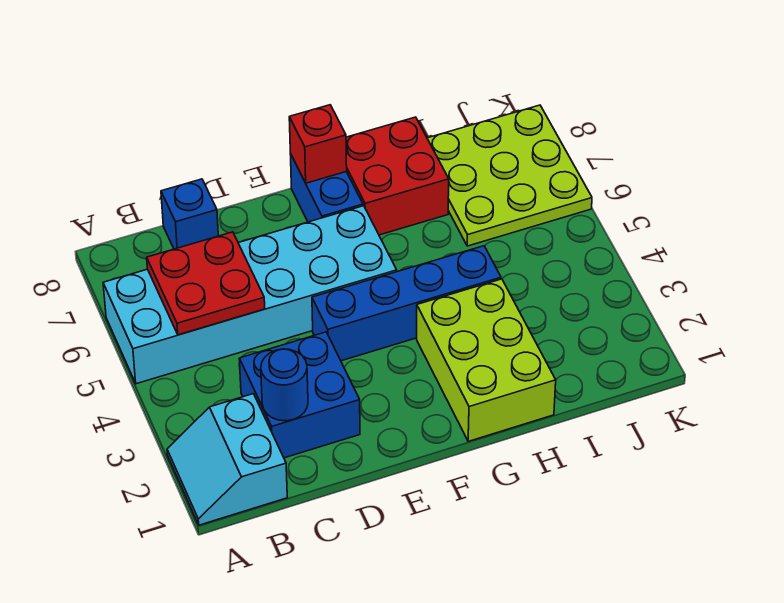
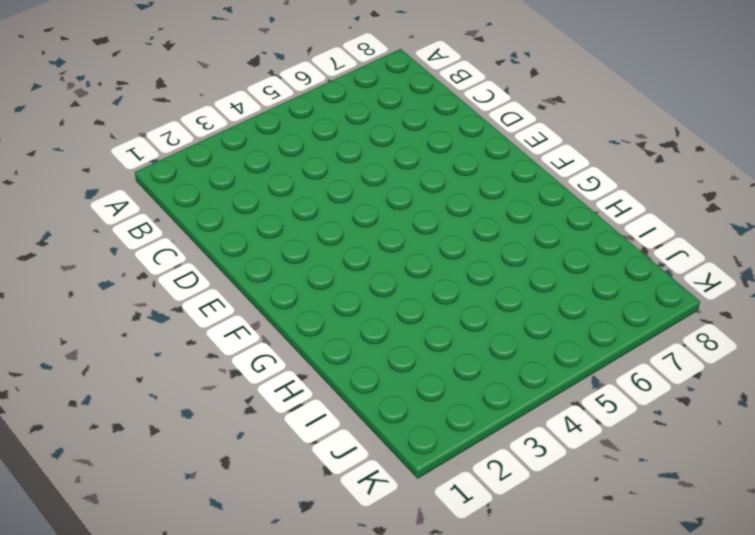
none -> cyan 2x2 slope [167,394,287,525]
none -> cyan 2x6 brick [103,206,397,384]
none -> blue 2x2 brick [239,332,360,458]

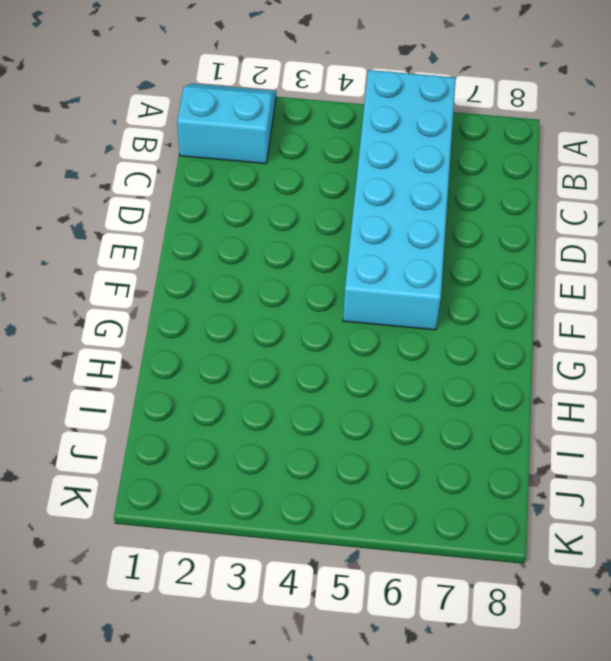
none -> blue 2x2 brick [239,332,360,458]
none -> blue 1x1 brick [161,179,218,249]
none -> blue 1x4 brick [312,246,501,361]

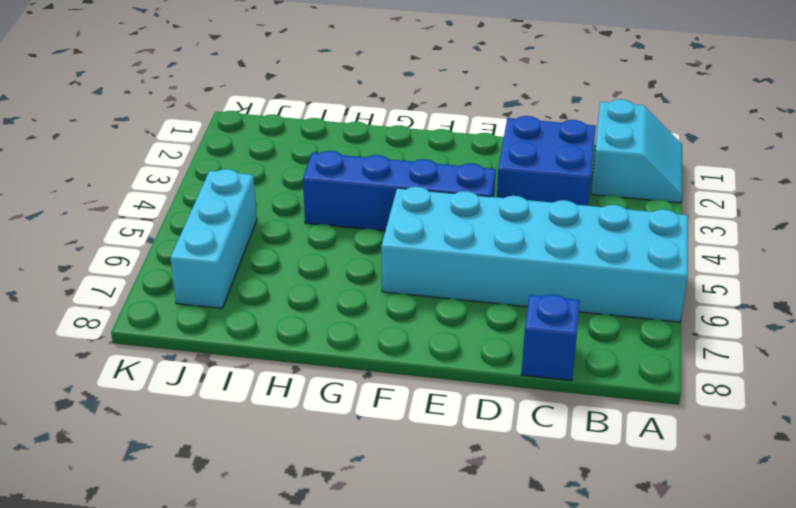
cyan 1x3 brick [170,169,257,308] -> lime 3x3 plate [427,105,592,246]
none -> blue 1x2 brick [290,154,363,222]
none -> lime 2x3 brick [417,279,556,441]
none -> red 2x2 brick [346,117,449,235]

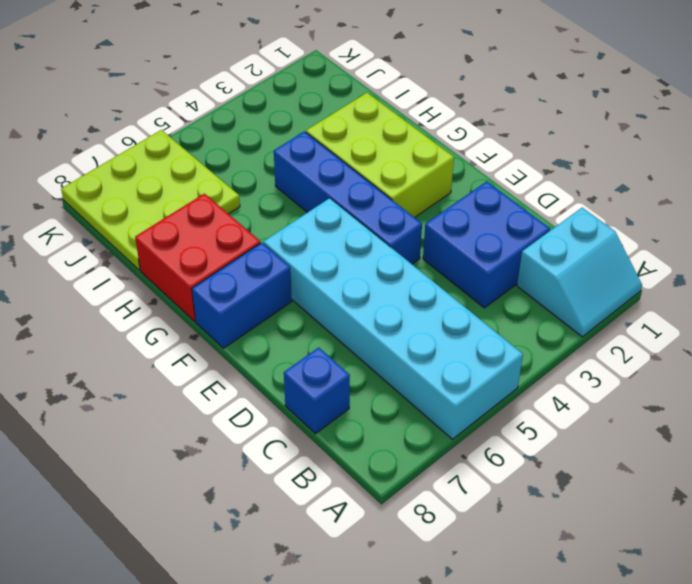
lime 2x3 brick [306,93,454,217] -> lime 2x3 brick turned to [417,279,556,441]
none -> red 2x2 plate [147,232,265,335]
none -> blue 1x1 round brick [261,349,308,421]
none -> red 1x1 brick [289,105,347,183]

